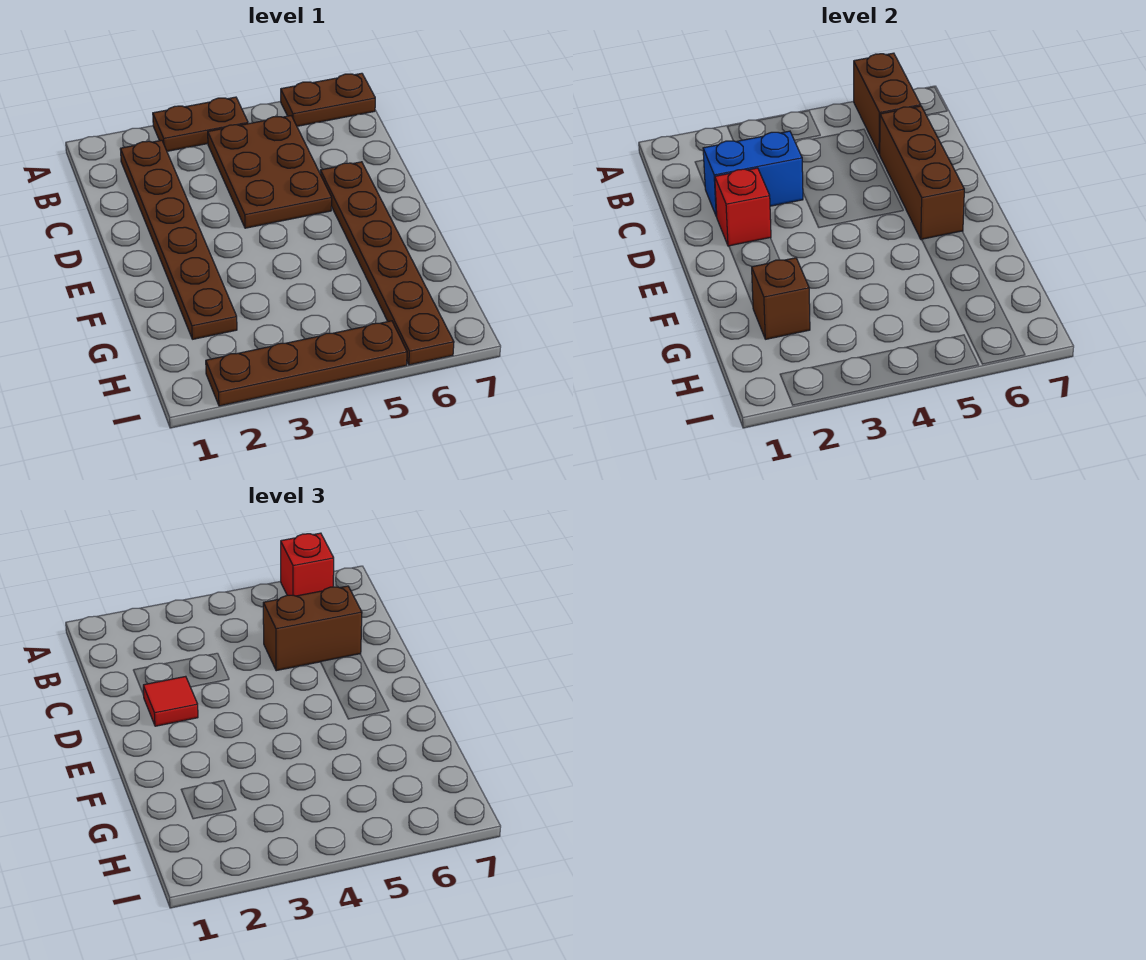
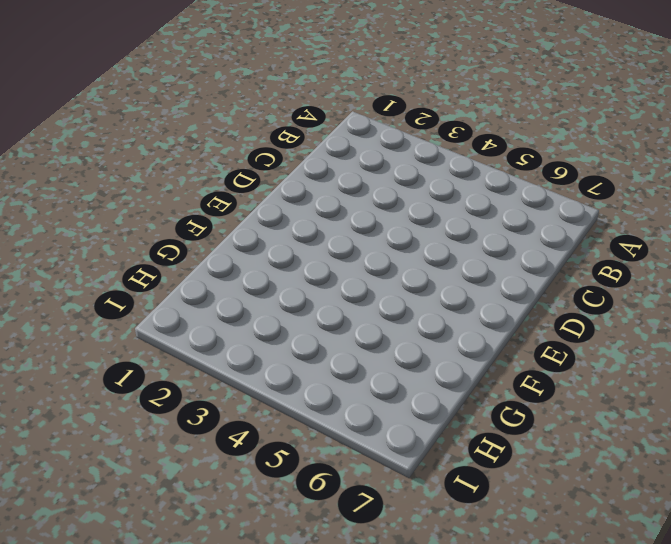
none -> brown 1x2 plate [153,97,248,151]
none -> brown 1x2 plate [281,73,375,126]
none -> brown 1x6 plate [120,140,237,339]

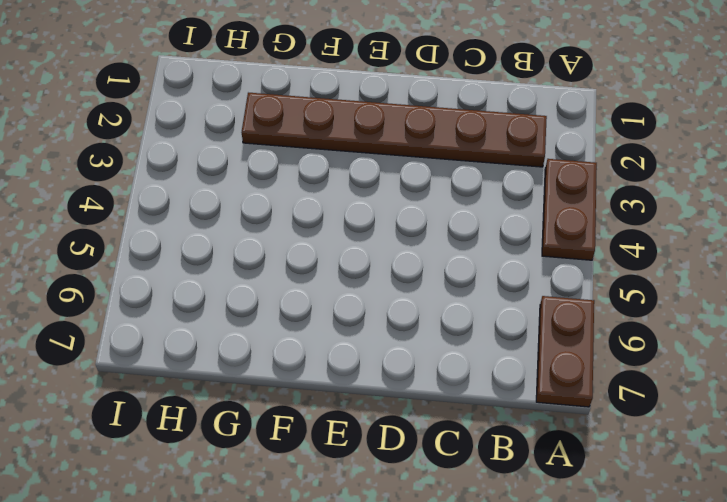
none -> brown 2x3 plate [208,116,332,228]
none -> brown 1x6 plate [320,162,454,365]
none -> brown 1x4 plate [206,321,407,406]

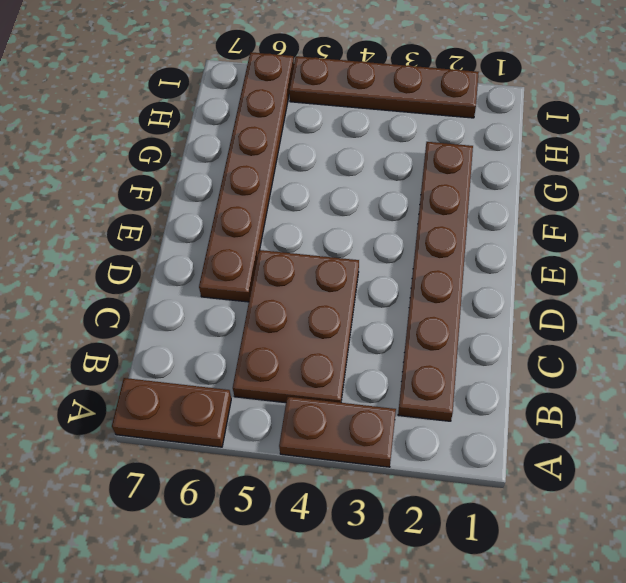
none -> brown 1x2 brick [854,53,921,154]
none -> blue 1x2 brick [703,131,803,217]
none -> brown 1x3 brick [880,106,964,240]

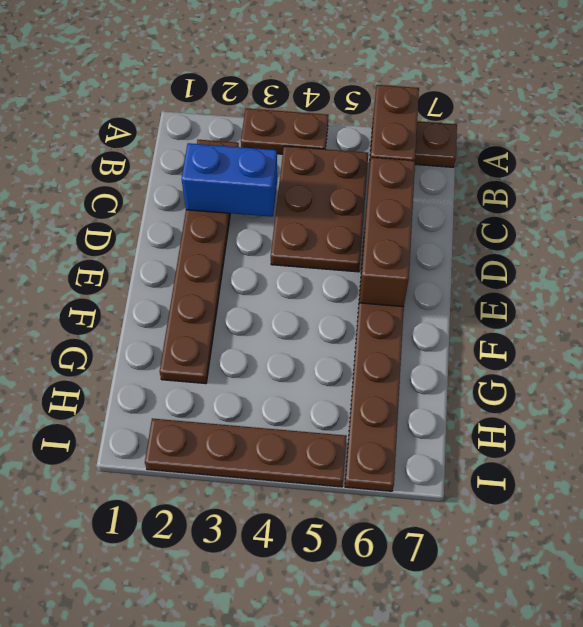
none -> red 1x1 brick [715,168,771,246]
none -> brown 1x1 brick [752,258,810,339]
none -> red 1x1 brick [281,533,334,596]

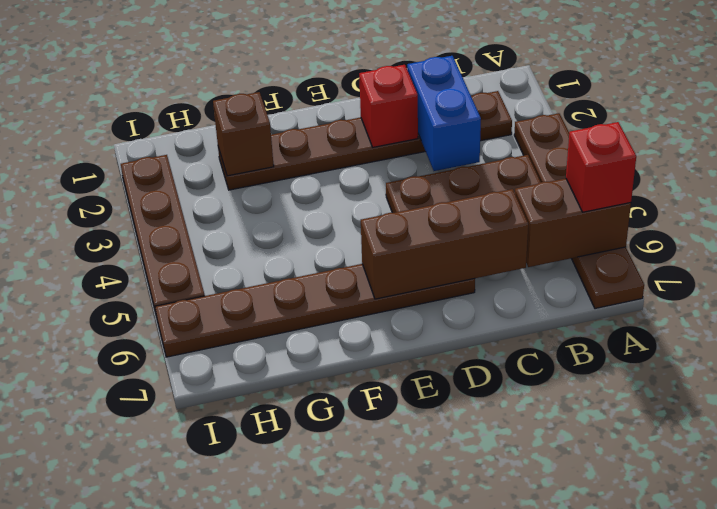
none -> brown 1x2 brick [263,586,362,671]
none -> red 1x1 tile [143,676,198,726]

